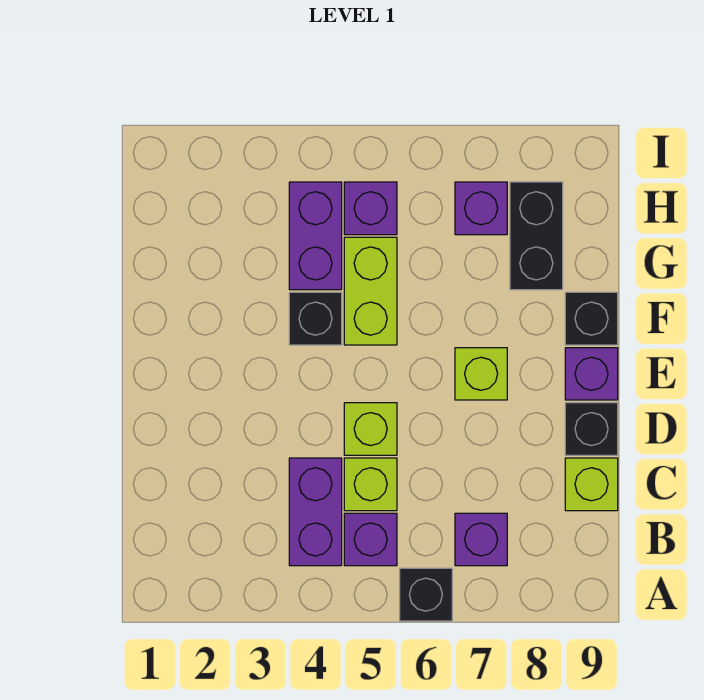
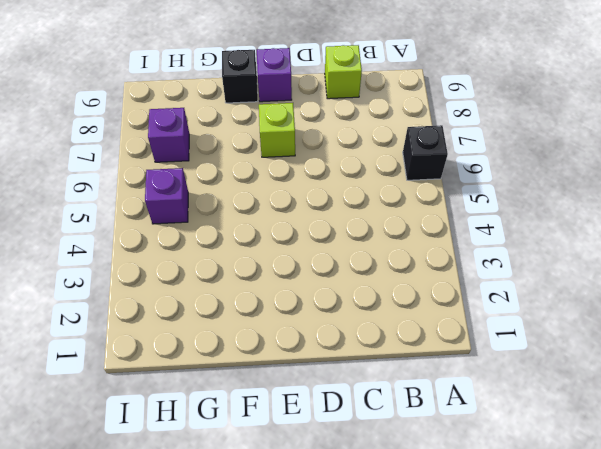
none -> purple 1x2 brick [289,458,342,566]
none -> purple 1x1 brick [344,513,397,566]
none -> purple 1x1 brick [455,513,507,566]

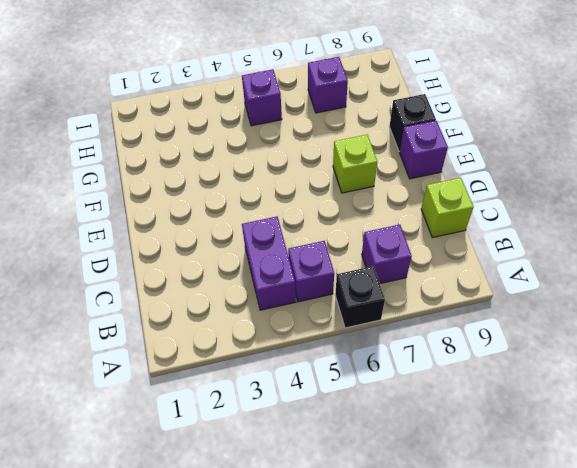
none -> lime 1x1 brick [344,458,397,511]
none -> lime 1x1 brick [344,403,397,455]
none -> black 1x1 brick [565,403,618,455]

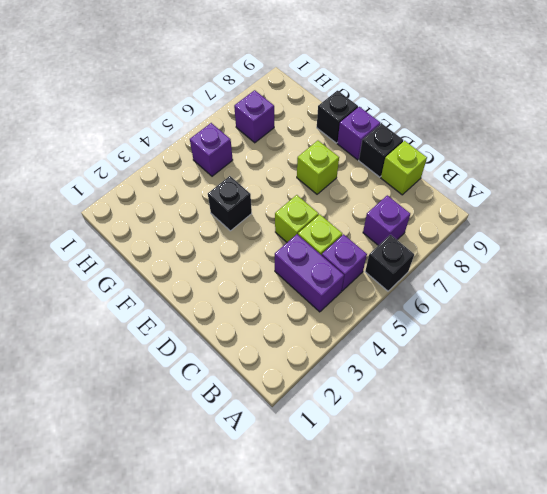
none -> lime 1x2 brick [344,237,397,345]
none -> purple 1x2 brick [289,182,342,290]
none -> black 1x2 brick [510,182,563,290]

